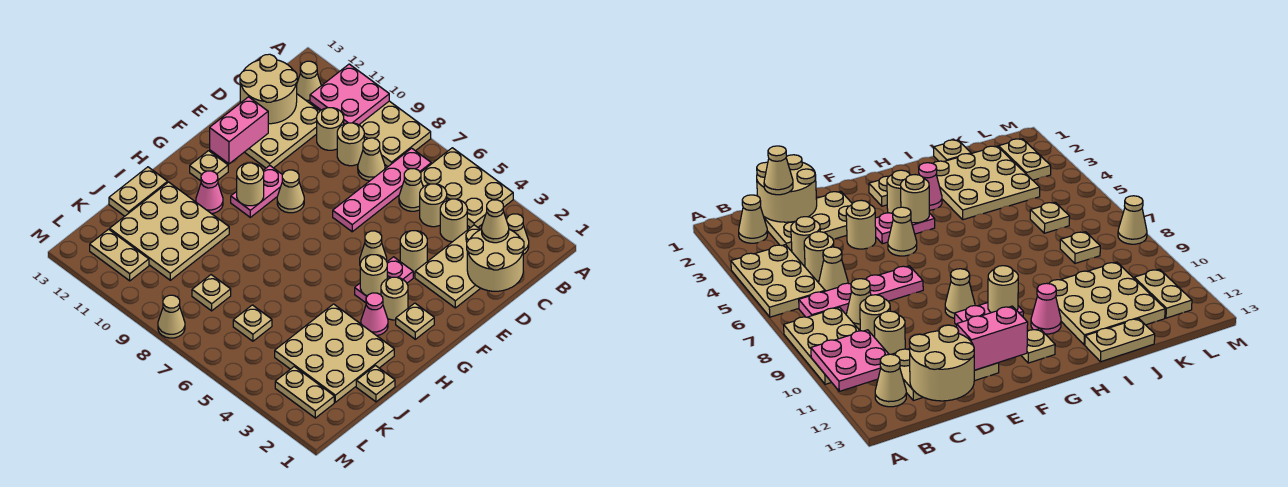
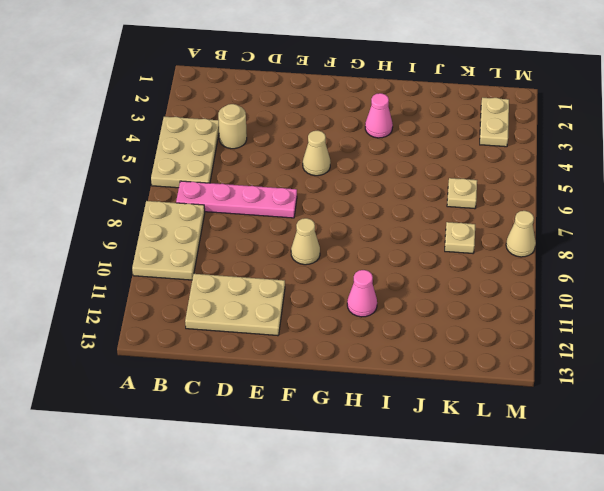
none -> tan 1x1 cone [507,214,529,254]
none -> tan 1x1 cone [297,61,321,104]
none -> tan 2x3 plate [415,225,481,308]
none -> tan 1x1 round brick [420,184,447,227]

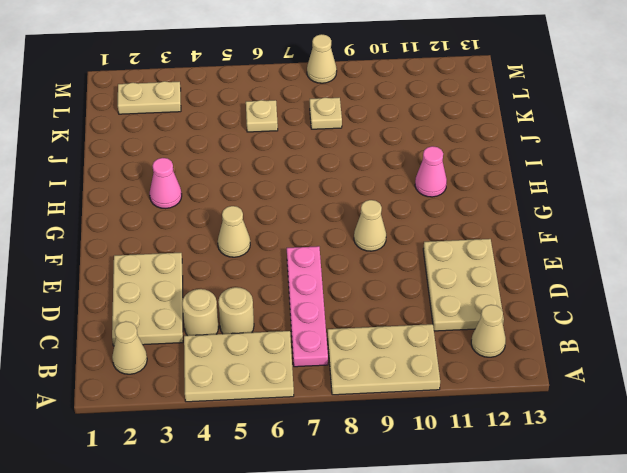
none -> tan 1x1 cone [399,169,423,211]
none -> tan 1x1 cone [358,138,385,181]
none -> tan 1x1 round brick [337,123,364,166]
none -> tan 1x1 round brick [317,108,344,150]

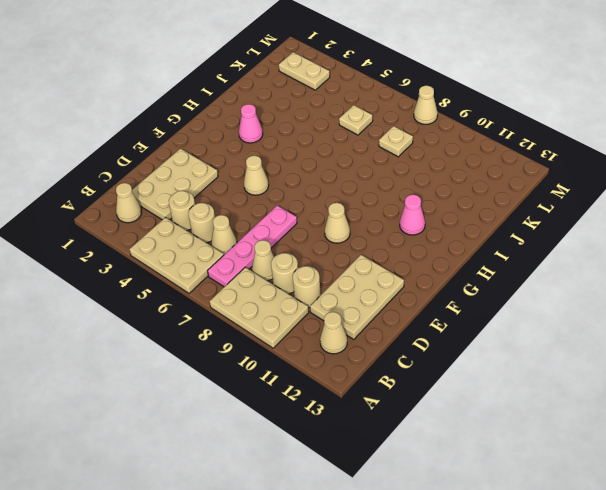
none -> tan 1x1 round brick [400,231,427,273]
none -> pink 1x2 plate [355,257,413,303]
none -> pink 1x2 plate [231,166,282,217]
none -> tan 1x1 plate [396,303,434,339]

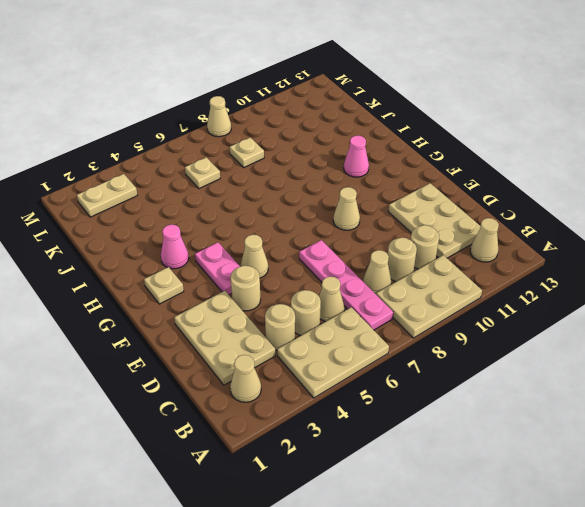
none -> pink 1x2 plate [231,166,282,217]
none -> tan 1x1 round brick [381,277,408,320]
none -> tan 1x1 plate [190,151,228,181]
none -> tan 3x3 plate [275,304,394,402]

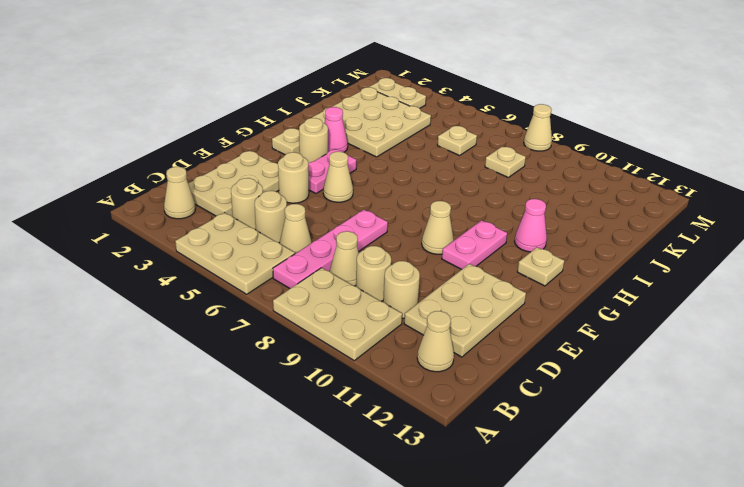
none -> tan 3x3 plate [110,182,229,280]
none -> tan 1x2 plate [109,167,168,216]
none -> tan 1x1 plate [356,366,395,402]
none -> tan 1x2 plate [90,229,149,281]

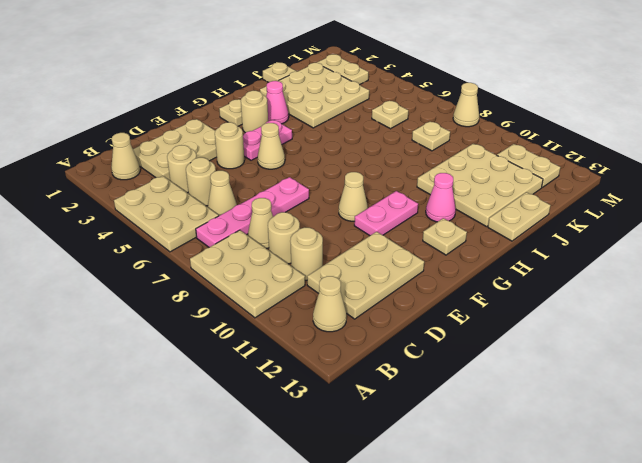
none -> pink 2x2 plate [310,64,389,125]
none -> tan 2x2 round brick [467,229,524,291]
none -> tan 2x2 round brick [240,54,297,124]
none -> pink 1x2 brick [210,97,268,164]

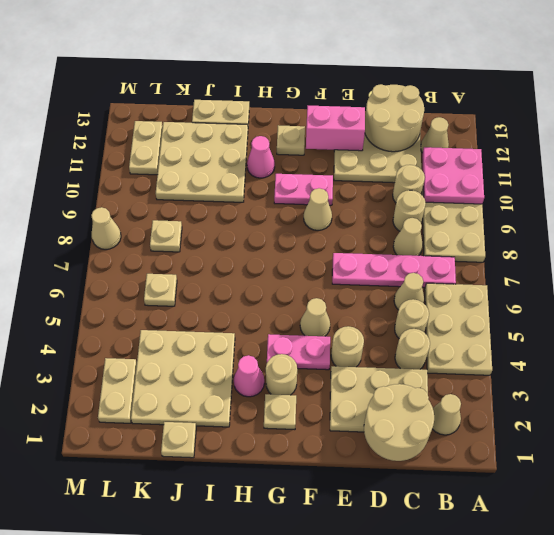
none -> tan 1x1 round brick [360,255,387,296]
none -> tan 1x1 round brick [237,163,264,206]
none -> tan 1x1 cone [482,200,509,243]

